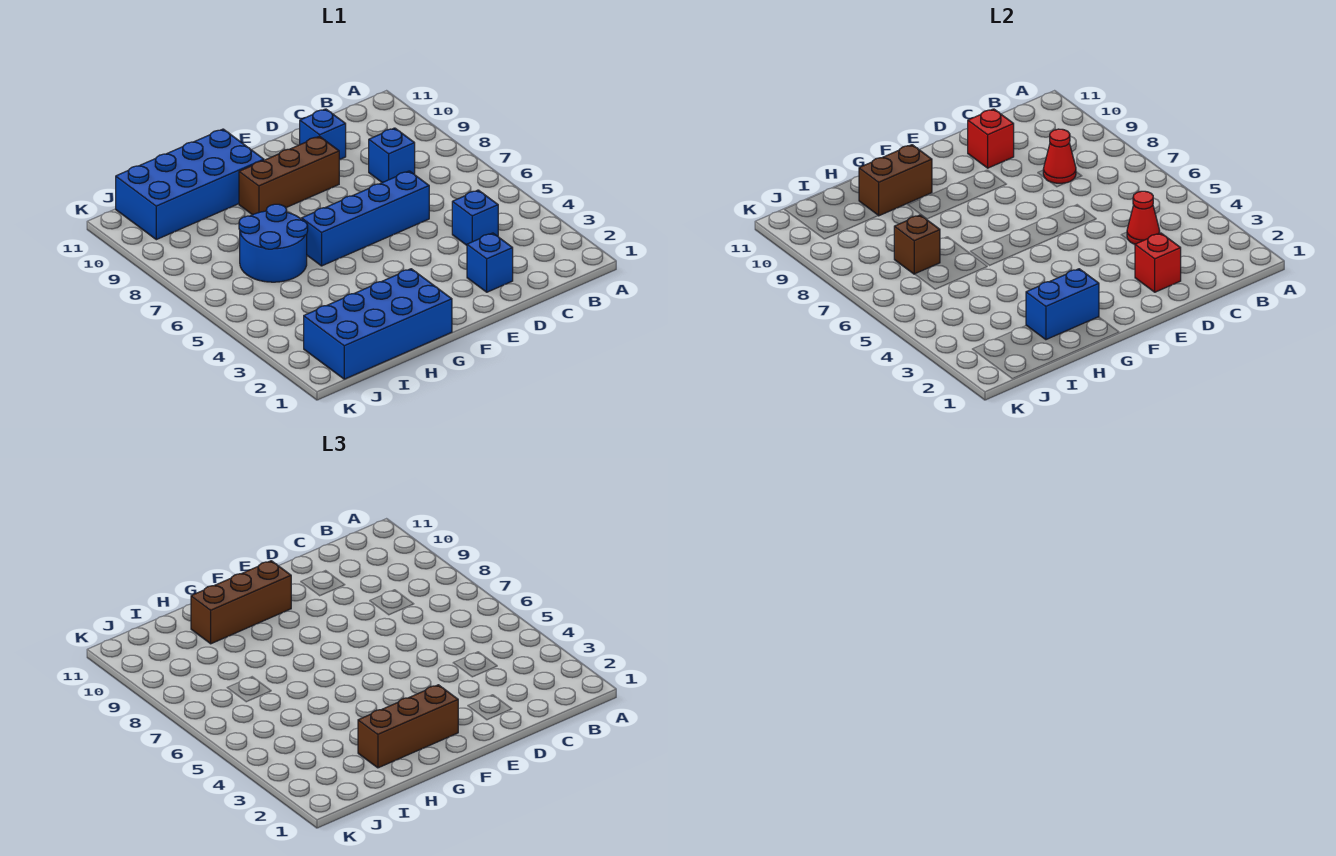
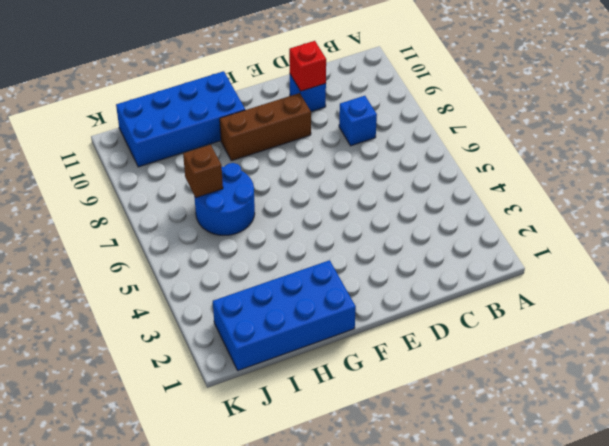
none -> blue 1x1 brick [452,190,498,245]
none -> blue 1x1 brick [467,233,513,292]
none -> blue 1x4 brick [302,171,429,266]

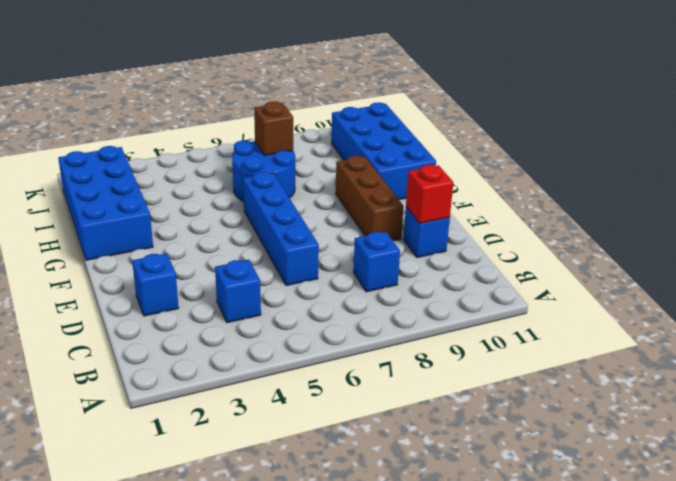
none -> red 1x1 cone [1127,191,1160,244]
none -> red 1x1 cone [1043,129,1076,183]
none -> red 1x1 brick [1135,233,1181,292]

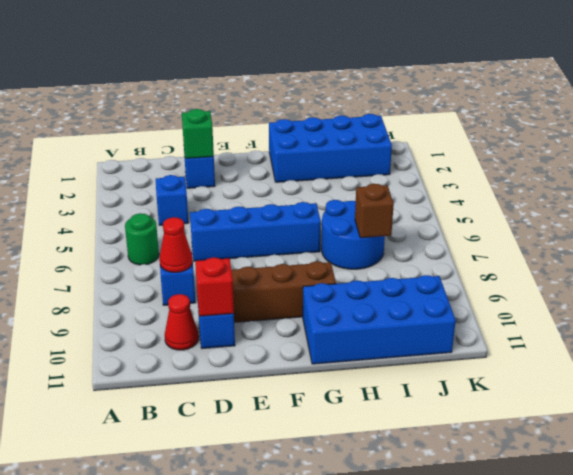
green 1x1 round brick [125,213,159,265] -> none
red 1x1 cone [165,294,199,350] -> red 1x1 cone moved to [1127,191,1160,244]
green 1x1 brick [182,109,214,158] -> red 1x1 brick [1135,233,1181,292]
none -> blue 1x2 brick [1026,269,1099,340]
none -> brown 1x2 brick [859,145,932,216]
none -> brown 1x3 brick [358,685,458,768]

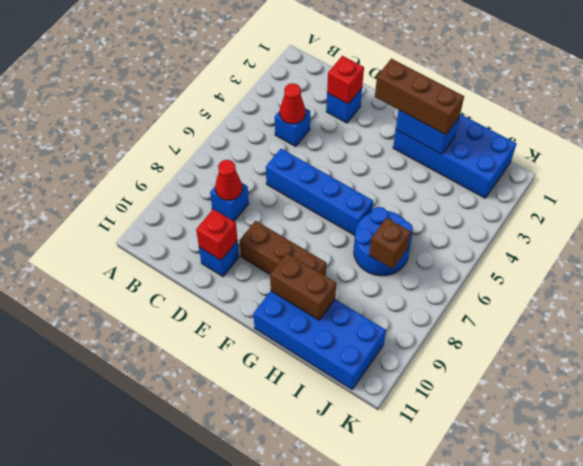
none -> brown 1x3 brick [191,561,291,644]

